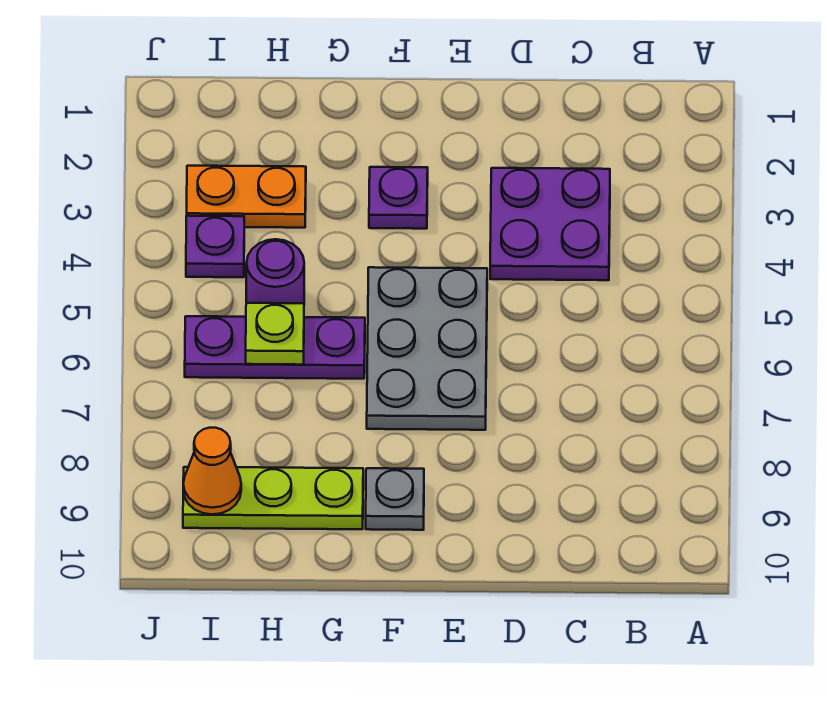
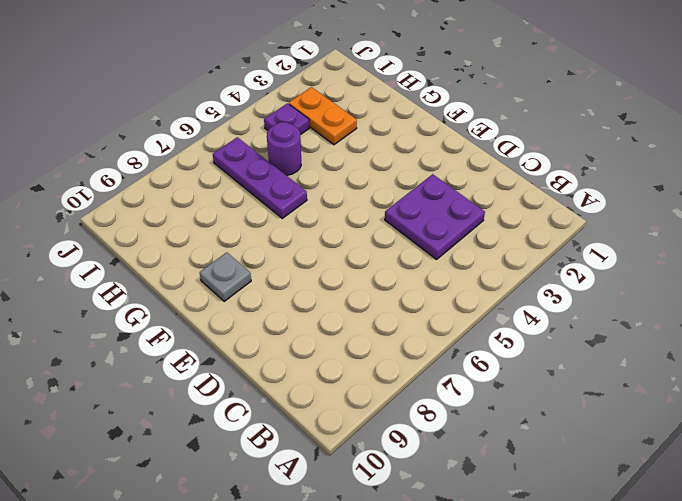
none -> grey 2x3 plate [367,267,487,430]
none -> purple 1x1 plate [369,167,428,229]

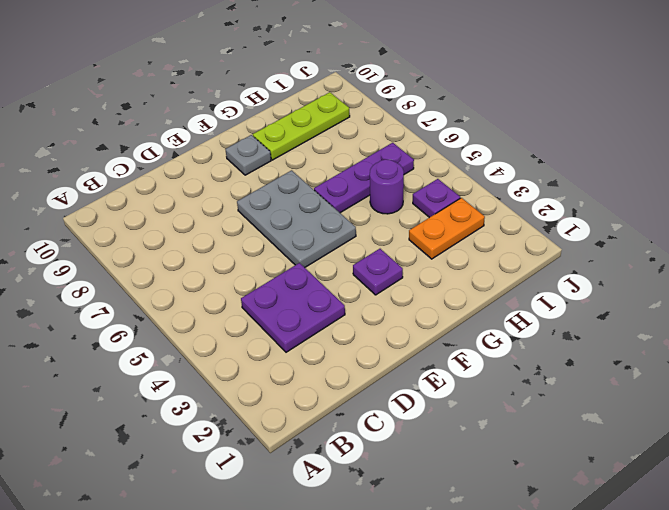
none -> lime 1x1 plate [246,303,304,365]
none -> orange 1x1 cone [183,428,241,514]

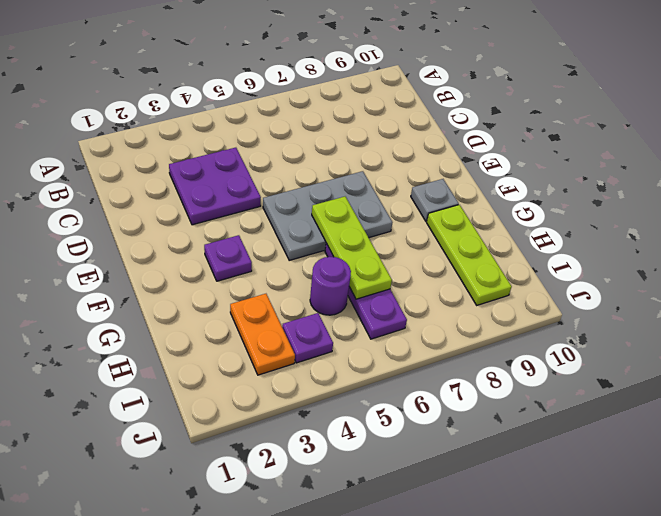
lime 1x3 plate [312,197,392,299] -> lime 1x1 plate [246,303,304,365]
none -> orange 1x1 cone [183,428,241,514]

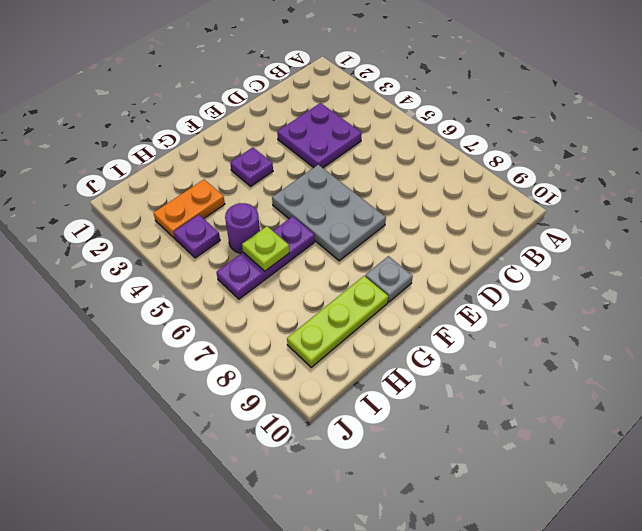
none -> orange 1x1 cone [183,428,241,514]

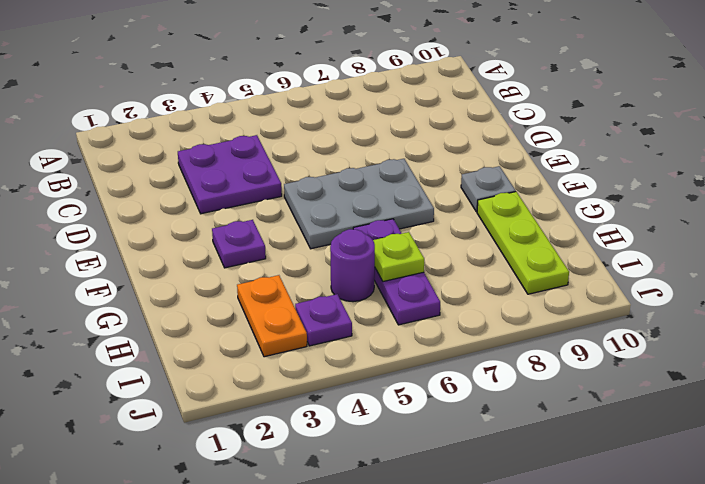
none -> orange 1x1 cone [183,428,241,514]

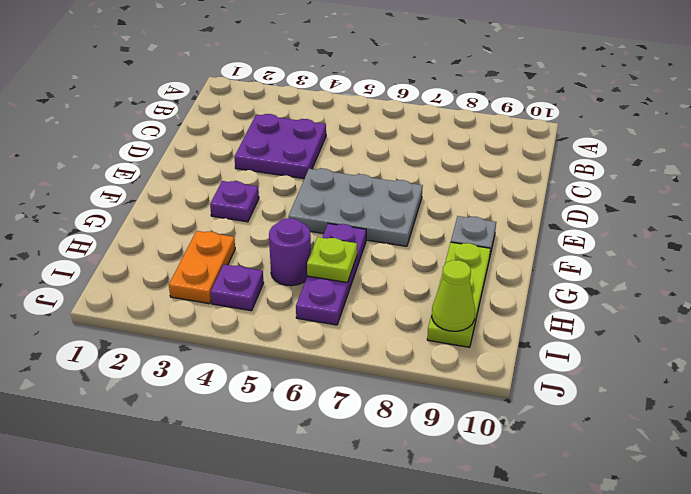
lime 1x1 cone [432,260,475,331] -> orange 1x1 cone [183,428,241,514]

